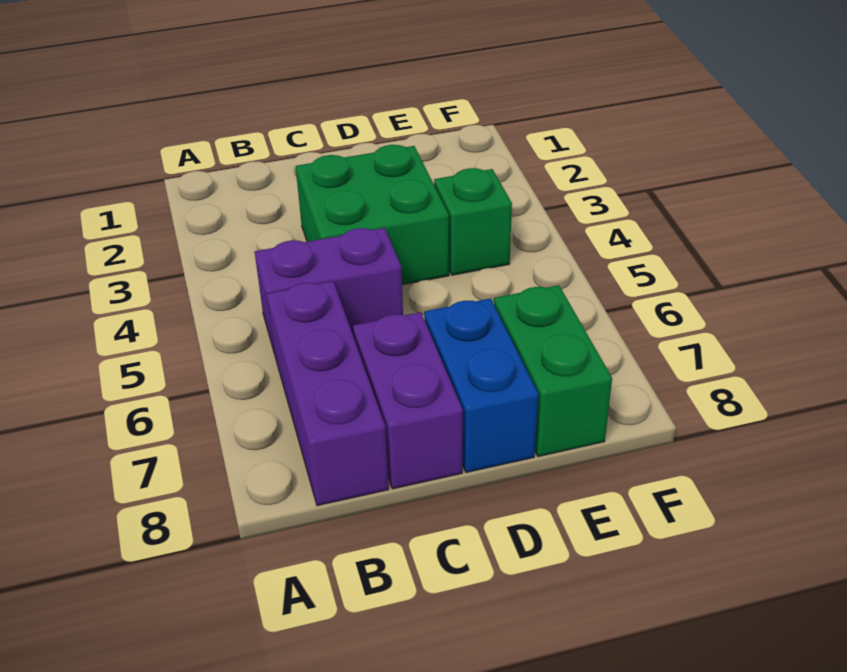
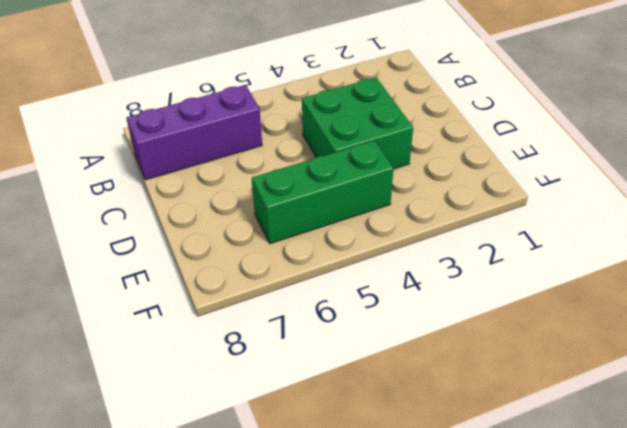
green 1x3 brick [252,141,393,244] -> green 1x1 brick [434,168,512,275]
none -> purple 1x2 brick [255,228,403,354]
none -> purple 1x2 brick [353,312,463,489]

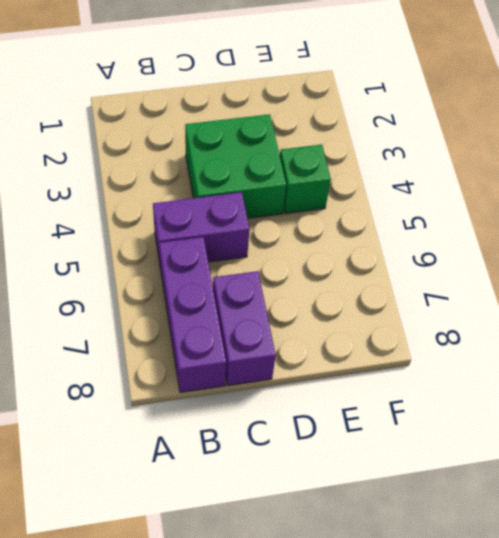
none -> blue 1x2 brick [424,299,538,472]
none -> green 1x2 brick [494,285,612,456]

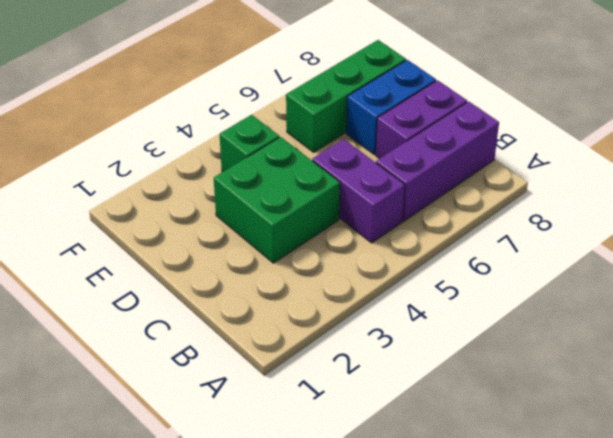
green 1x3 brick [286,40,406,152] -> green 1x2 brick [494,285,612,456]

